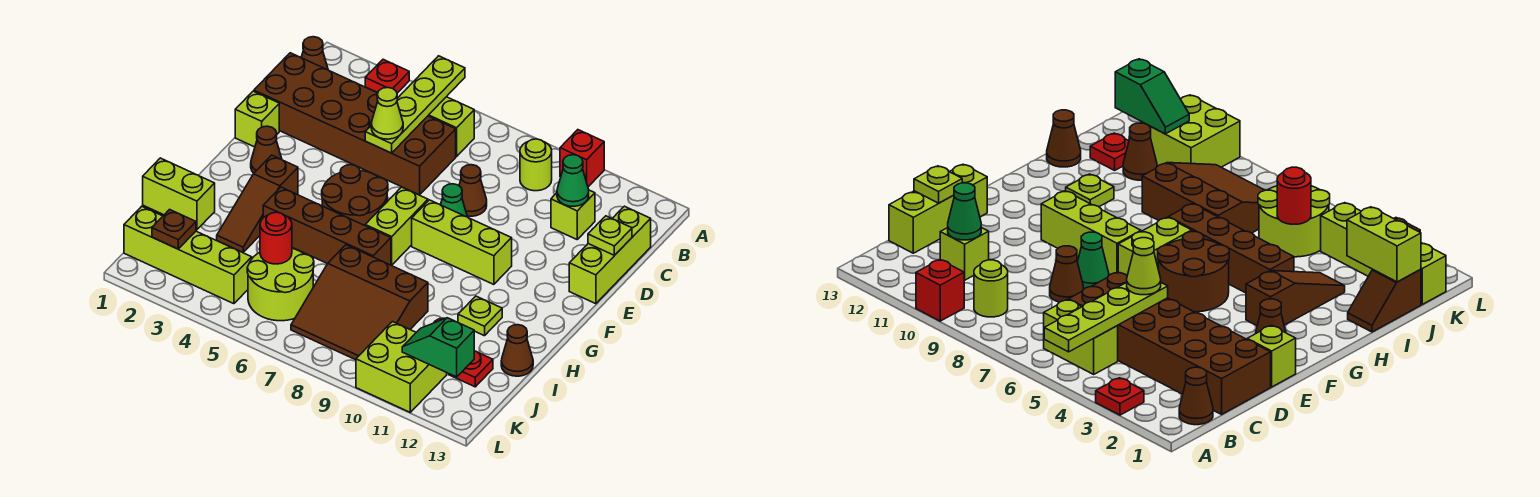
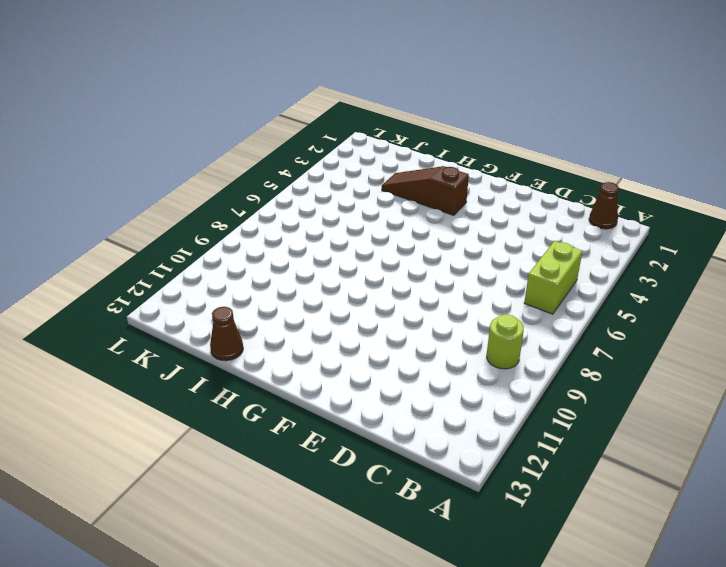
none -> red 1x1 plate [365,60,409,93]
none -> red 1x1 brick [560,130,604,187]
none -> brown 2x6 brick [254,53,456,195]
none -> lime 1x1 brick [551,190,595,239]

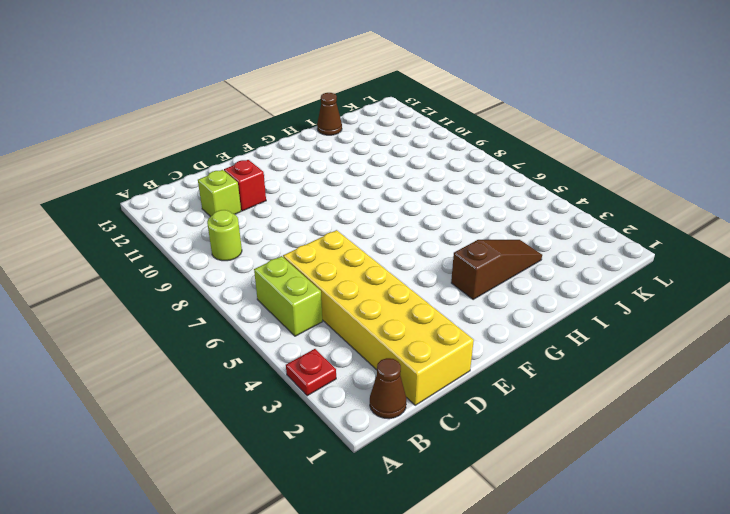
yellow 2x6 brick [283,230,474,405] -> brown 2x6 brick [254,53,456,195]
red 1x1 brick [224,160,266,211] -> red 1x1 brick moved to [560,130,604,187]
none -> lime 1x3 brick [569,206,651,304]
none -> brown 1x1 cone [459,165,487,216]
none -> lime 1x1 brick [235,91,279,147]
none -> green 1x1 cone [441,184,467,217]

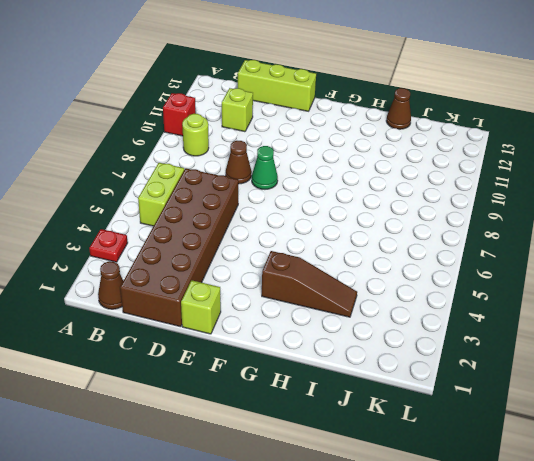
none -> brown 1x1 cone [251,126,282,173]
none -> brown 2x2 round brick [322,165,388,225]
none -> lime 1x2 brick [365,187,428,265]
none -> lime 1x3 brick [412,200,512,284]

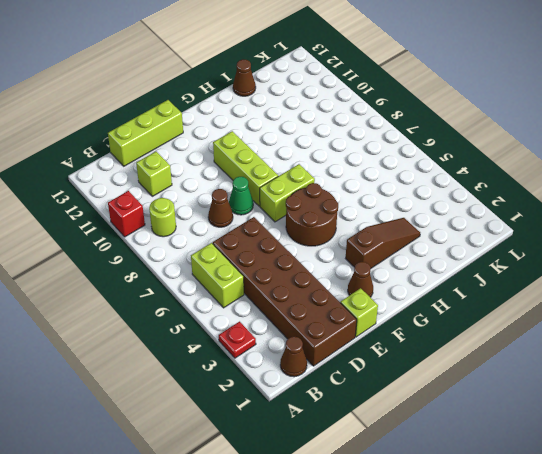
none -> brown 1x4 brick [263,187,391,265]
none -> lime 1x1 plate [458,296,502,336]
none -> brown 1x2 slope [1348,269,1421,332]
none -> brown 3x3 slope [291,245,428,360]

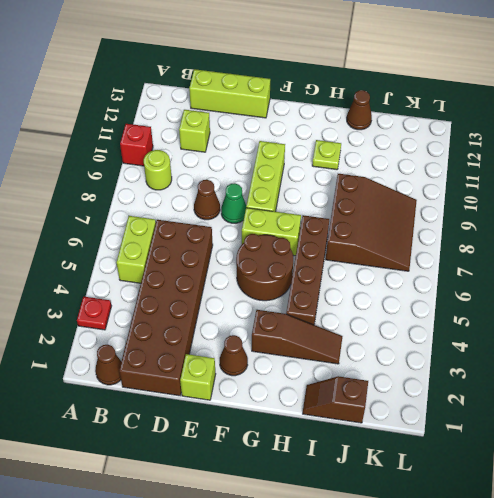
none -> lime 2x2 round brick [247,249,314,321]
none -> brown 1x1 cone [1123,123,1157,180]
none -> red 1x1 plate [449,351,493,387]
none -> lime 1x4 brick [124,206,252,304]

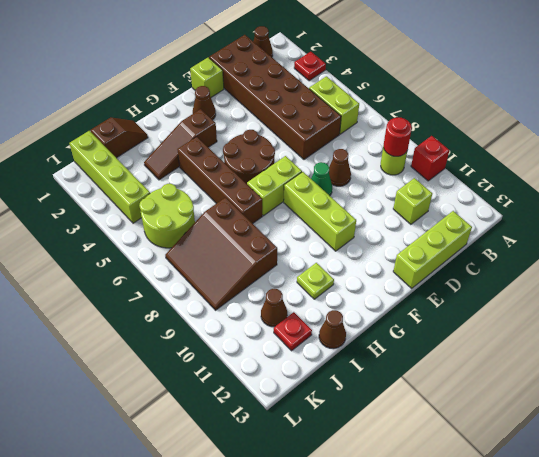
red 1x1 round brick [384,118,412,156] -> red 1x1 round brick moved to [260,212,292,264]
none -> lime 2x2 brick [356,322,447,412]
none -> lime 1x4 plate [365,56,465,153]
none -> green 1x1 cone [557,155,589,206]
none -> lime 1x1 plate [588,216,632,256]

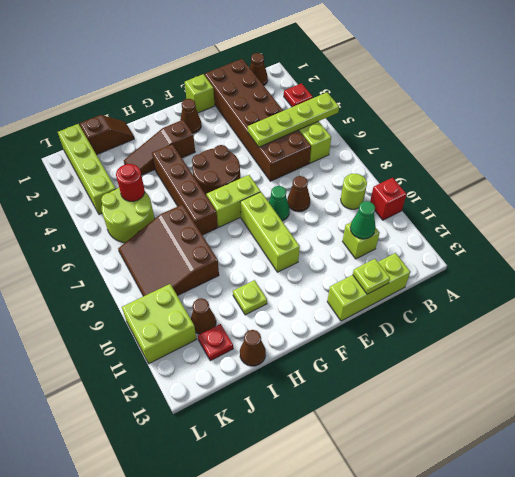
none -> lime 1x2 brick [143,158,215,230]
none -> brown 1x1 plate [152,210,196,249]
none -> green 1x2 slope [402,318,474,377]
none -> lime 1x1 cone [371,88,403,139]

